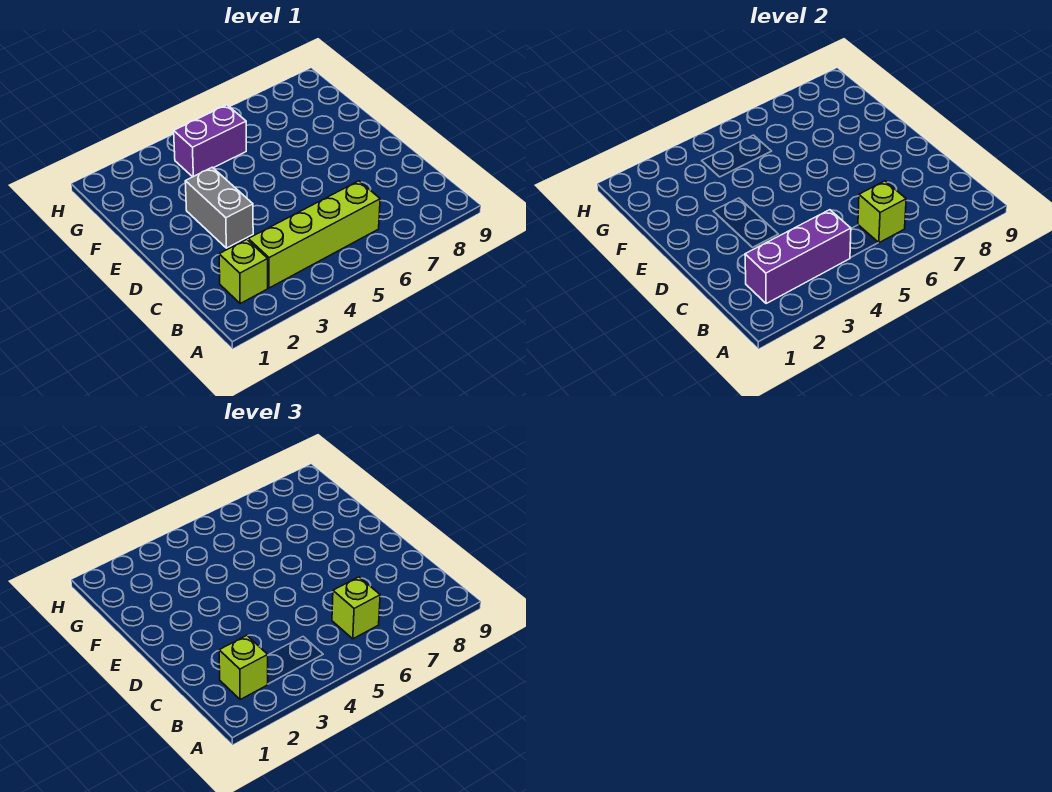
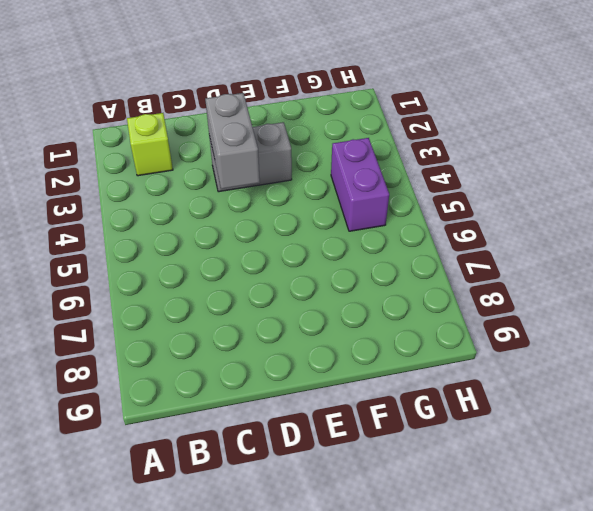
grey 1x2 brick [205,93,260,189] -> none
none -> lime 1x4 brick [248,181,380,288]
none -> purple 1x3 brick [745,210,851,303]

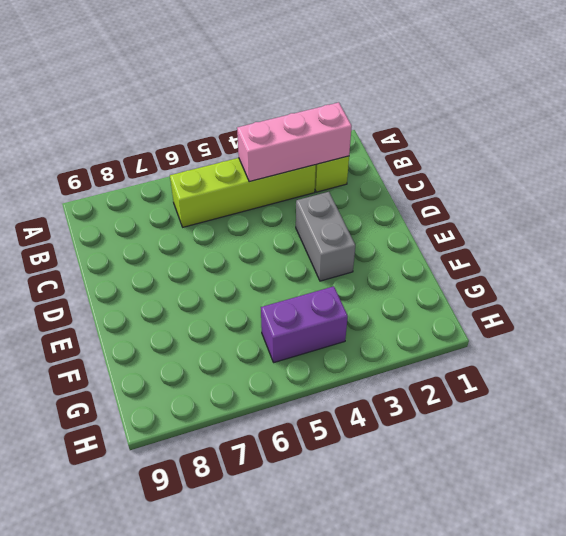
pink 1x3 brick [237,102,352,182] -> purple 1x3 brick [745,210,851,303]
none -> lime 1x1 brick [858,181,906,243]
none -> lime 1x1 brick [219,635,268,699]

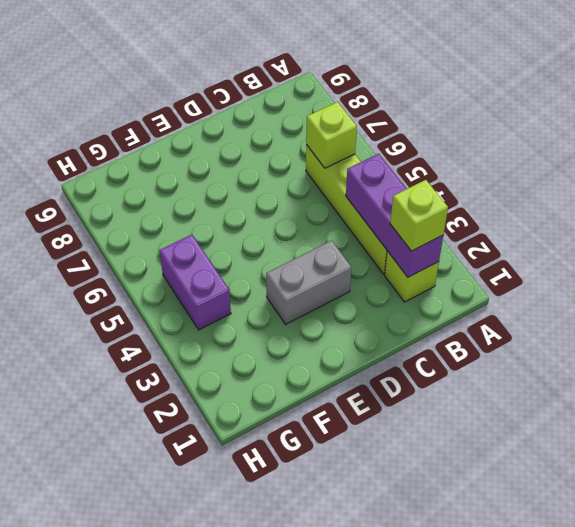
none -> lime 1x1 brick [332,577,380,639]

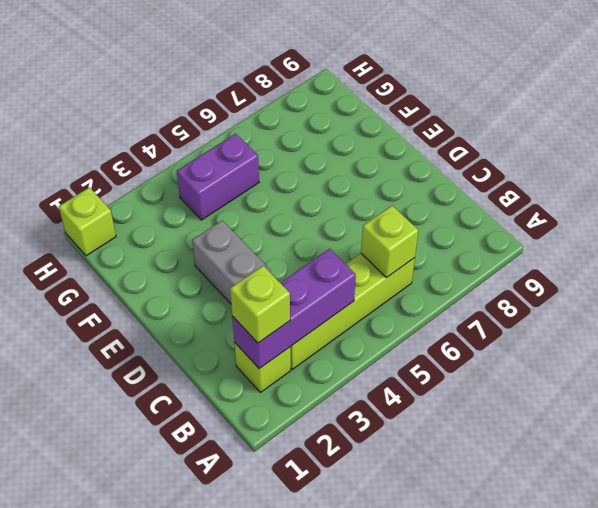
lime 1x1 brick [59,187,116,256] -> lime 1x1 brick moved to [332,577,380,639]

